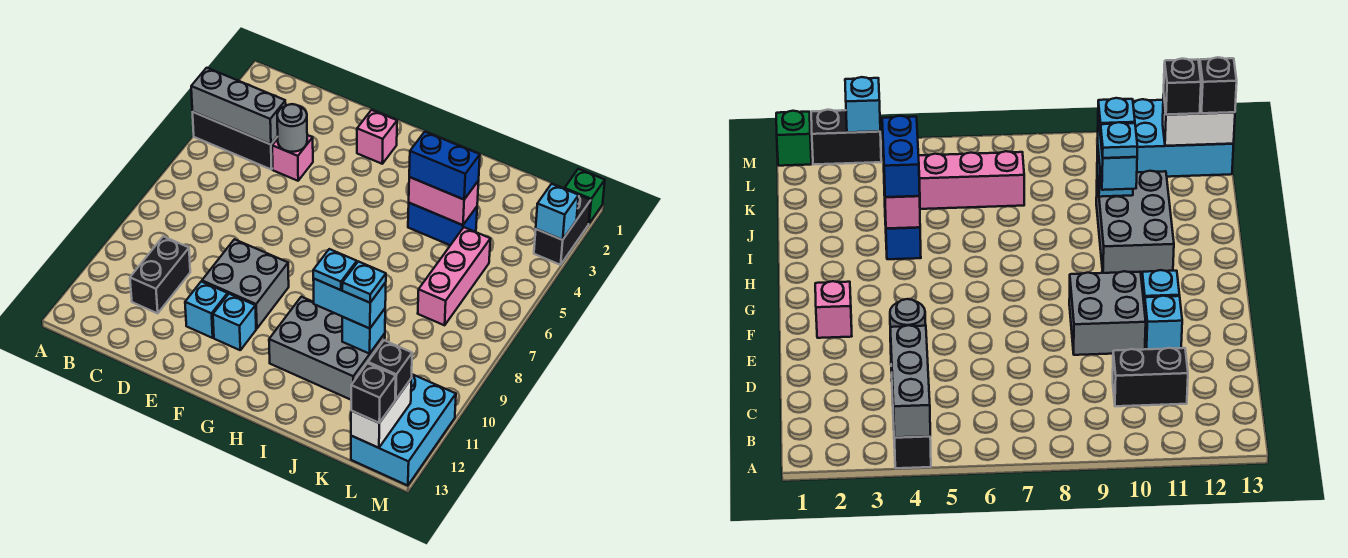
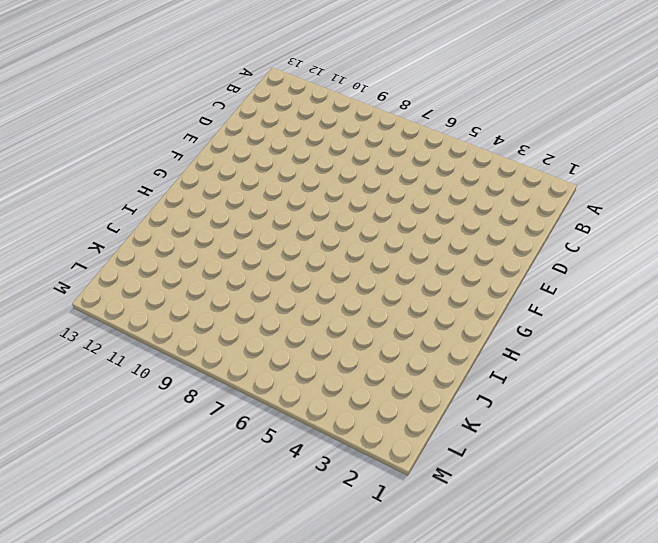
none -> black 1x3 brick [193,112,278,170]
none -> black 1x2 brick [130,236,190,313]
none -> pink 1x1 brick [272,135,313,181]

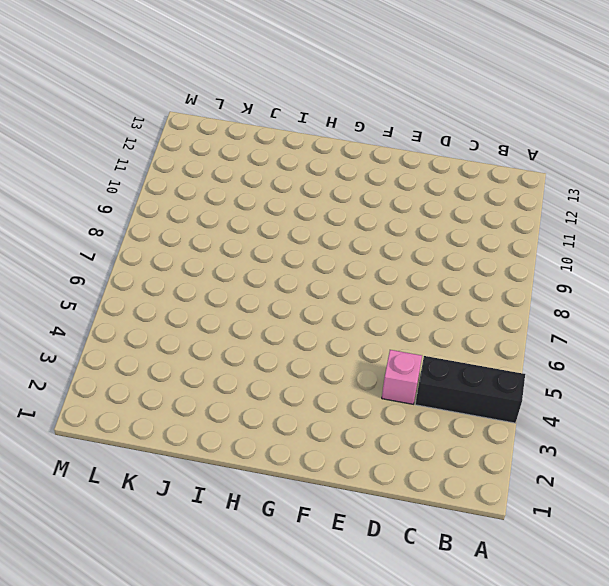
none -> black 1x2 brick [130,236,190,313]
none -> grey 2x2 brick [202,239,289,329]
none -> cyan 1x1 brick [185,282,228,338]

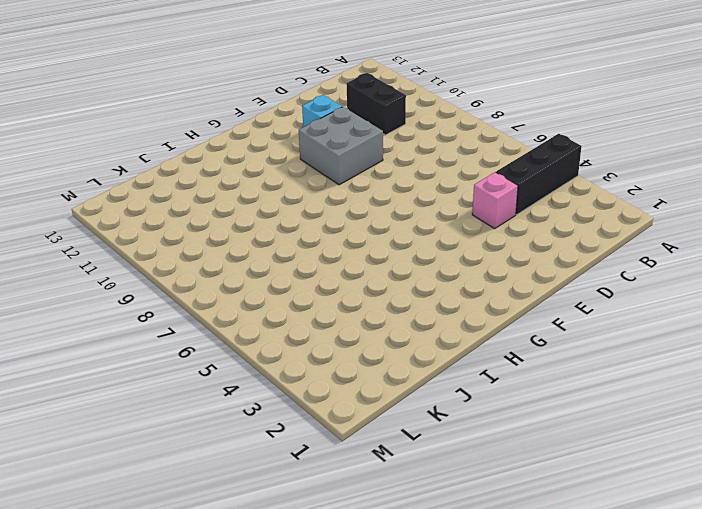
none -> pink 1x1 brick [357,110,397,164]
none -> cyan 1x1 brick [213,294,256,350]
none -> grey 2x3 brick [269,297,385,400]

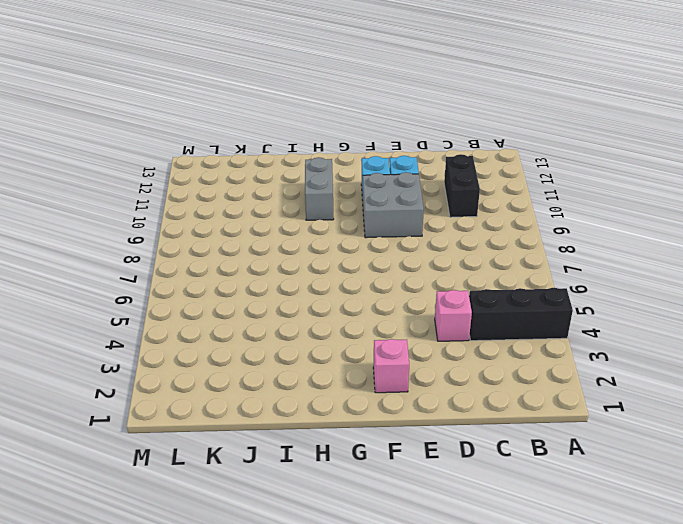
grey 1x2 brick [305,157,334,220] -> grey 2x3 brick [269,297,385,400]
none -> blue 1x2 brick [408,203,477,245]
none -> pink 1x3 brick [418,227,490,325]
none -> cyan 2x3 brick [351,374,456,486]

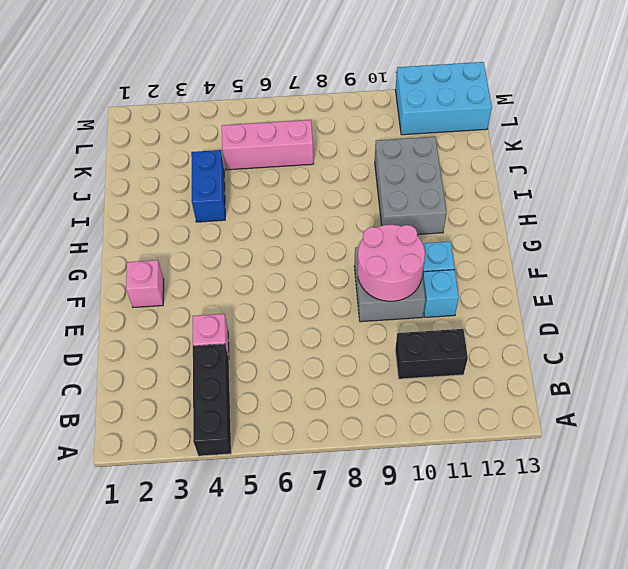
pink 2x2 round brick [358,225,425,301] -> none
none -> green 1x1 brick [565,169,605,223]
none -> black 1x2 brick [534,195,591,265]
none -> grey 1x3 brick [191,68,286,144]

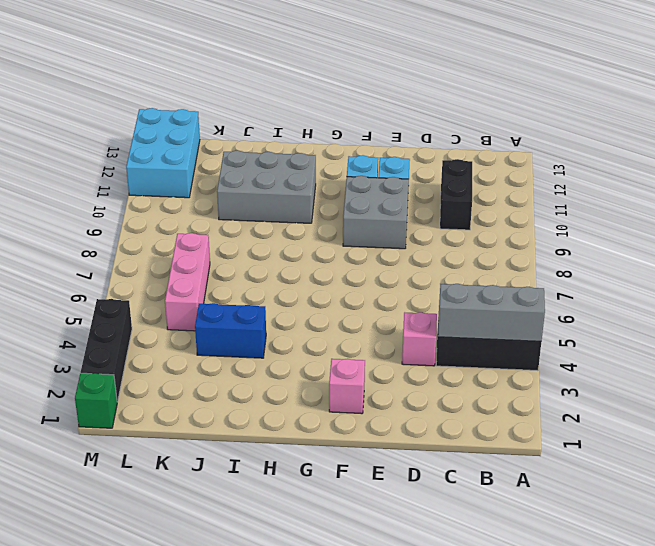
black 1x3 brick [81,299,132,402] -> black 1x2 brick [534,195,591,265]
none -> grey 1x1 round brick [277,104,307,152]
none -> pink 1x2 brick [409,177,479,225]
none -> cyan 1x1 brick [342,309,385,354]

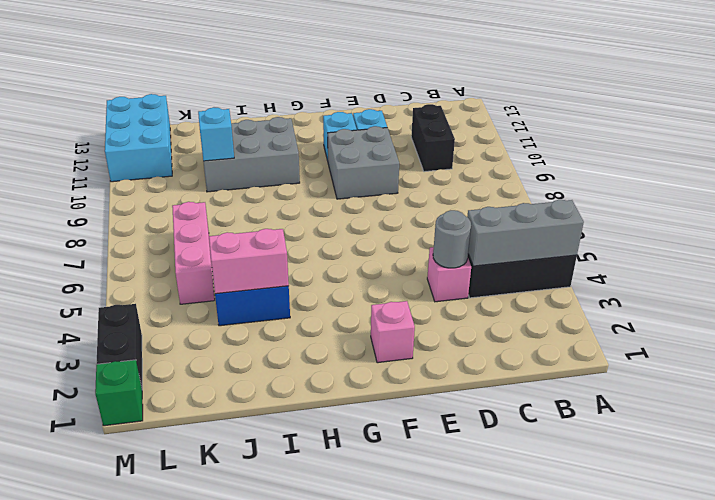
none -> white 1x2 brick [351,379,411,448]
none -> cyan 1x1 brick [536,184,579,240]
none -> blue 1x2 brick [409,132,480,200]

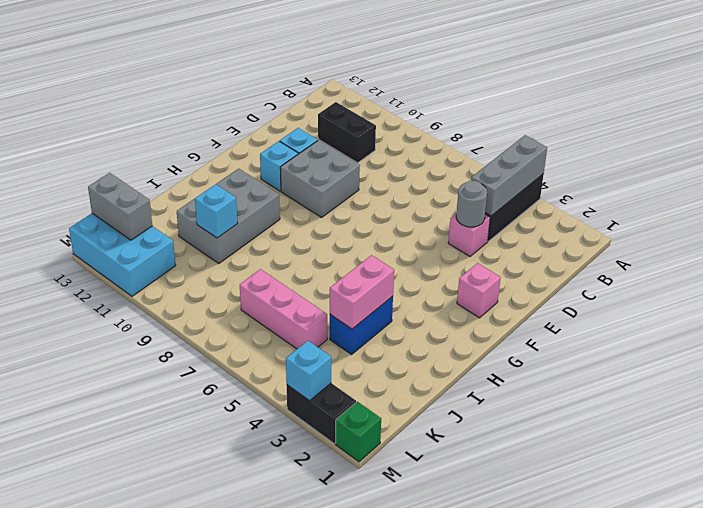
grey 1x2 brick [88,173,152,240] -> white 1x2 brick [351,379,411,448]
none -> blue 1x2 brick [409,132,480,200]
none -> cyan 1x2 brick [313,278,386,329]
none -> black 1x1 brick [368,340,412,400]

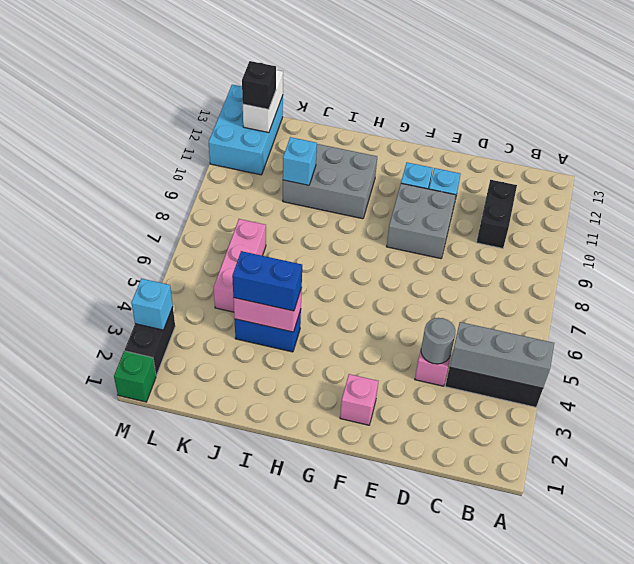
none -> cyan 1x2 brick [313,278,386,329]
none -> black 1x1 brick [351,363,396,423]
none -> cyan 1x1 plate [313,249,357,290]

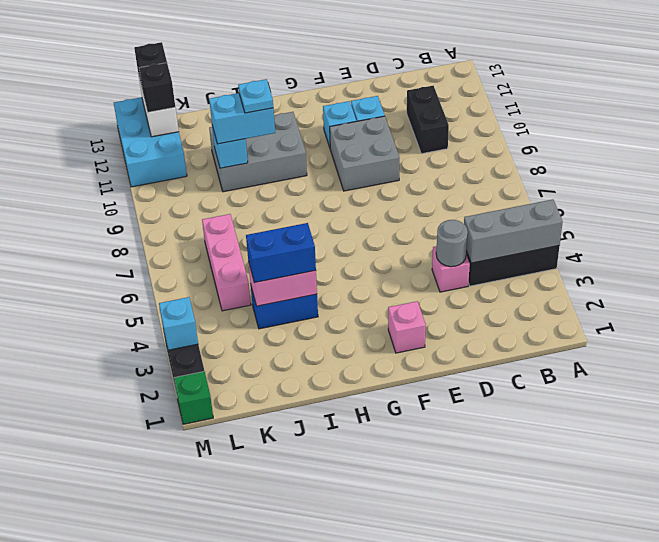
none -> cyan 1x1 plate [342,261,386,303]

